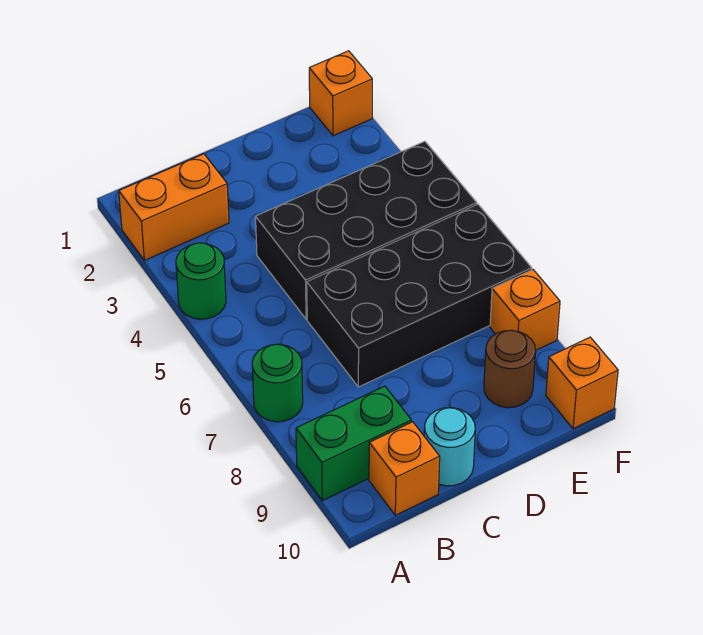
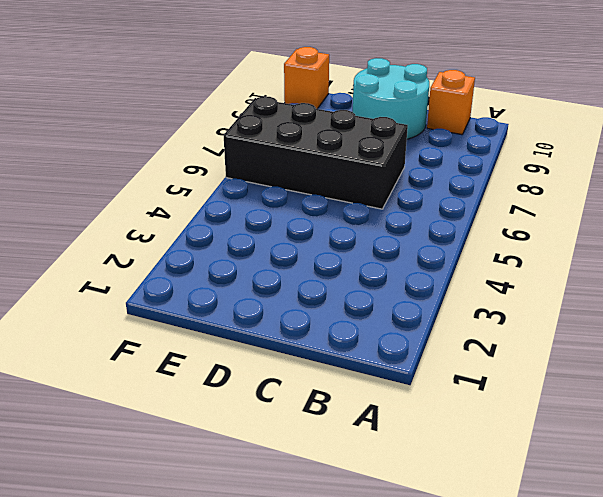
cyan 2x2 round brick [353,58,429,139] -> cyan 1x1 round brick [424,408,475,486]
none -> orange 1x2 brick [119,154,229,260]
none -> green 1x1 round brick [176,243,226,319]
none -> green 1x1 round brick [252,344,303,422]

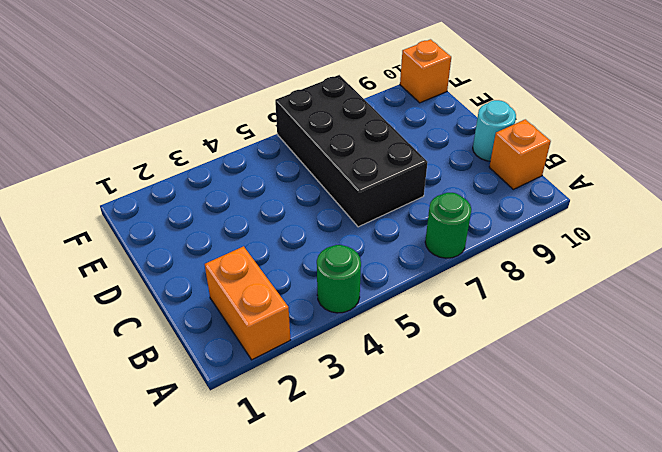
none -> green 1x2 brick [296,386,411,501]
none -> black 2x4 brick [256,141,477,319]
none -> brown 1x1 round brick [484,330,536,408]

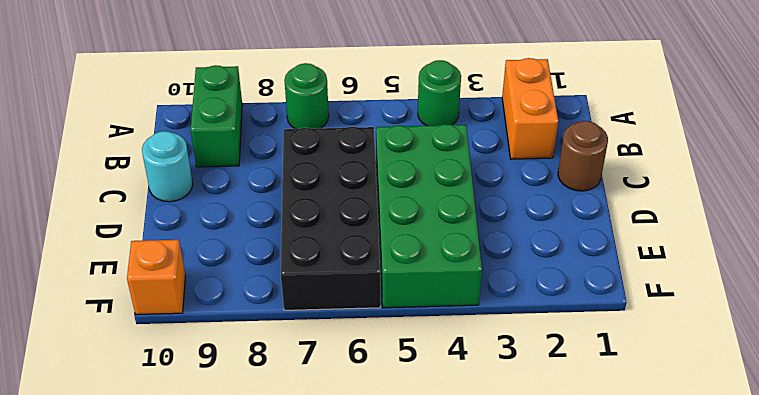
brown 1x1 round brick [558,121,608,191] -> brown 1x1 round brick moved to [484,330,536,408]
green 2x4 brick [376,124,482,308] -> black 2x4 brick [256,141,477,319]
none -> orange 1x1 brick [369,422,440,515]
none -> orange 1x1 brick [309,51,372,136]
none -> orange 1x1 brick [490,270,560,350]

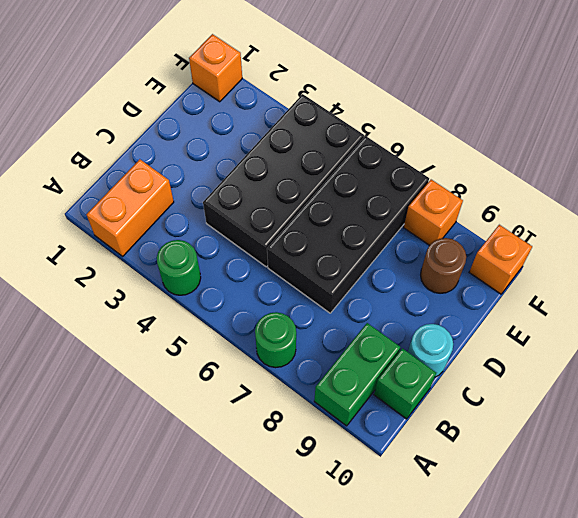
green 1x1 brick [374,348,436,419] -> orange 1x1 brick [369,422,440,515]

